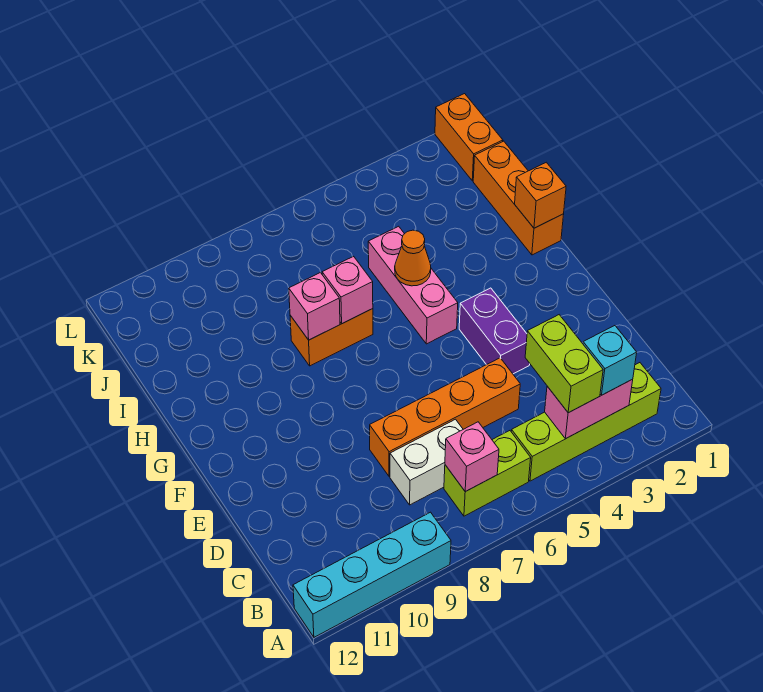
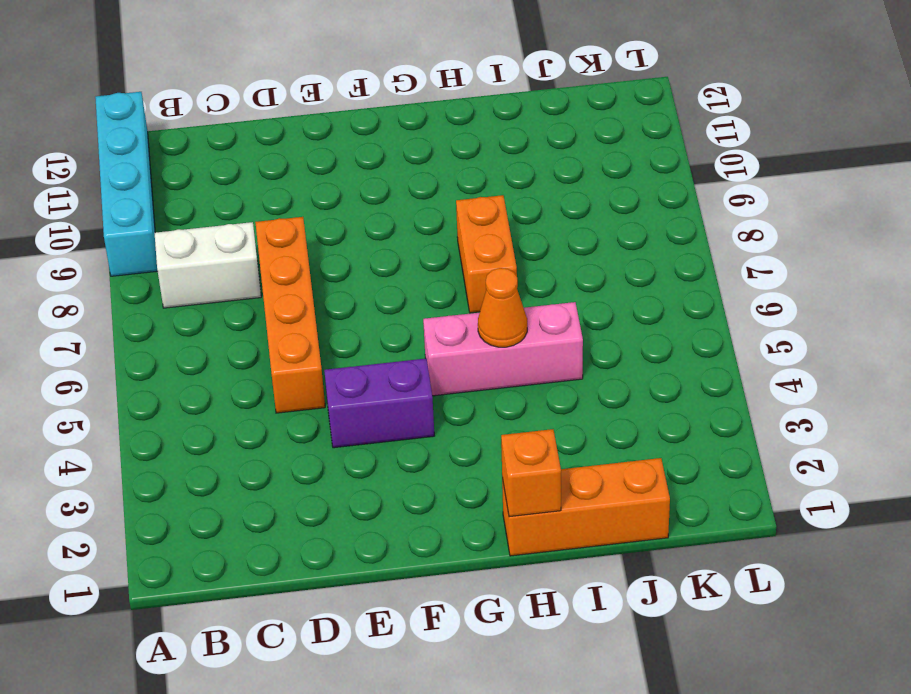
white 1x2 brick [155,222,261,308] -> white 1x2 brick turned to [390,419,463,505]
none -> lime 1x4 brick [511,363,661,481]
none -> lime 1x2 brick [444,431,531,516]
none -> orange 1x2 brick [435,94,503,181]

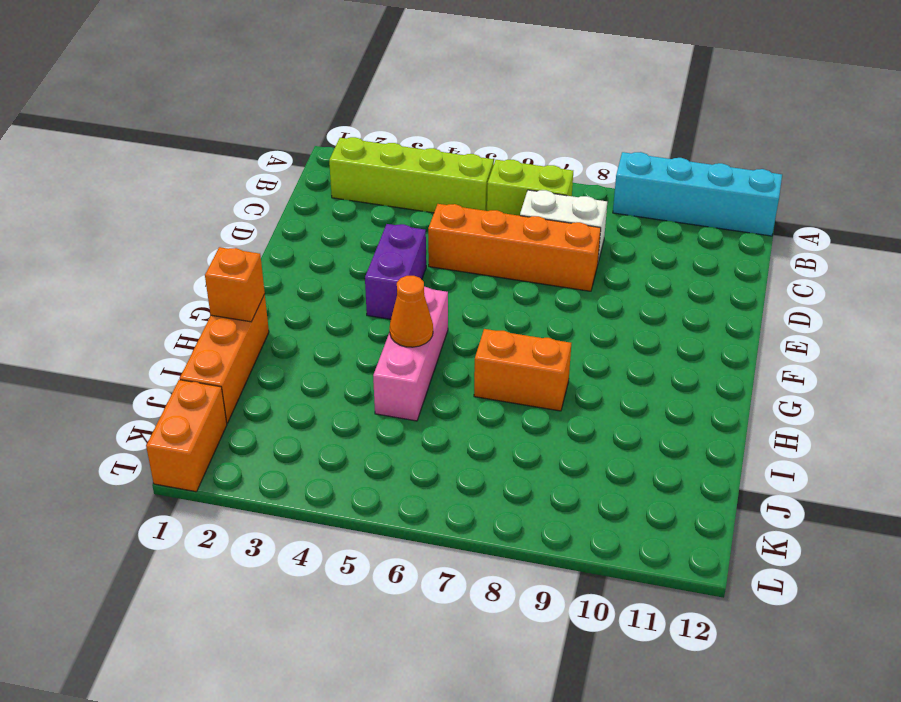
none -> pink 1x2 brick [545,379,633,439]
none -> pink 1x1 brick [445,422,499,492]
none -> pink 1x1 brick [322,256,373,324]

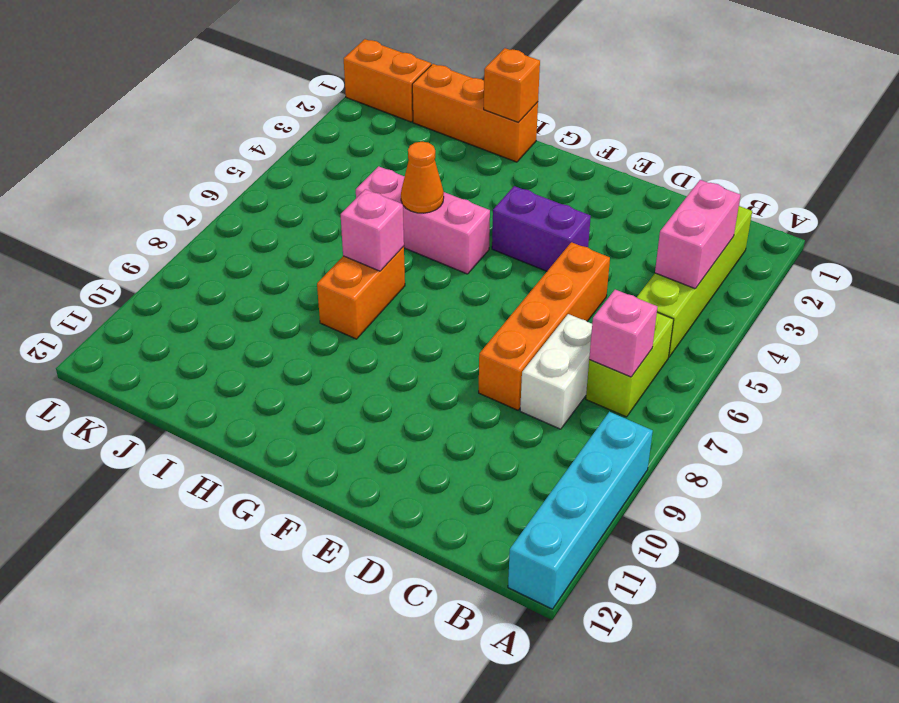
none -> pink 1x1 brick [289,272,340,340]
none -> cyan 1x1 brick [583,326,637,395]
none -> lime 1x2 brick [525,315,603,413]

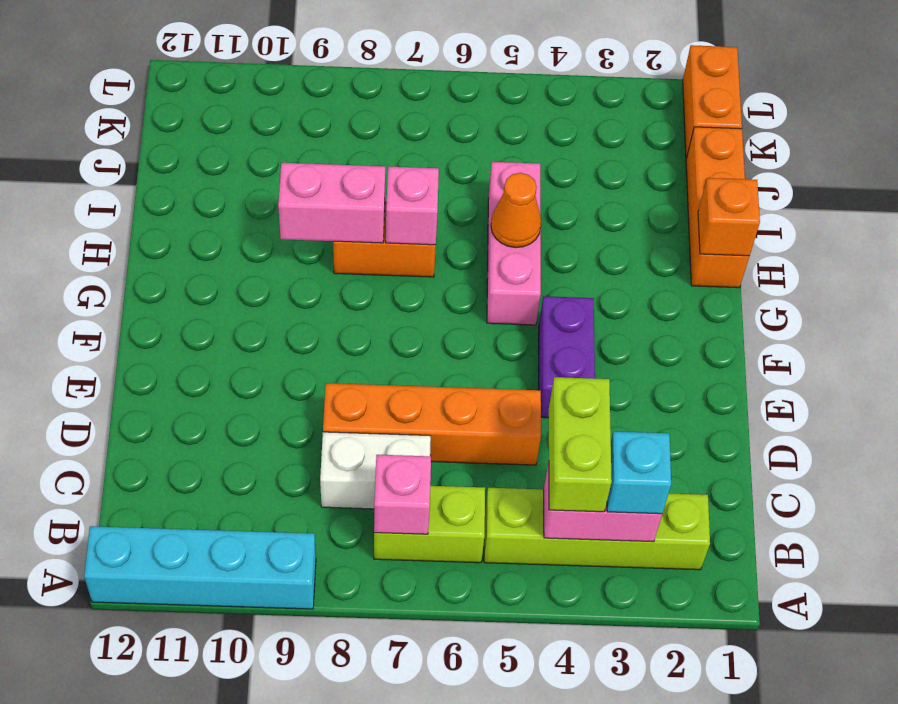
pink 1x2 brick [278,163,385,243] -> pink 1x1 brick [289,272,340,340]

